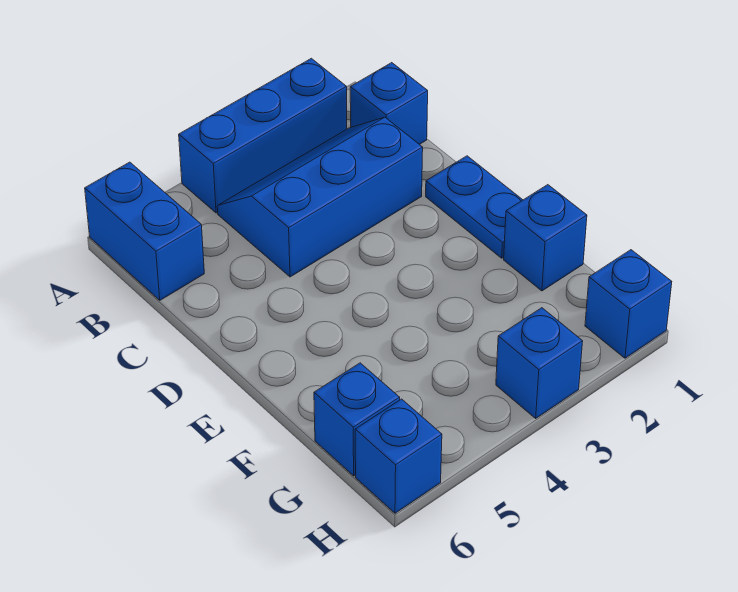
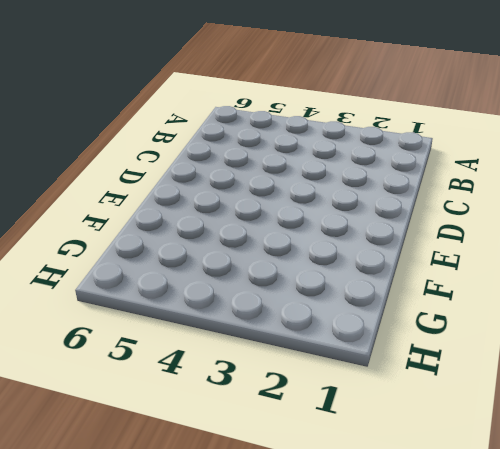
none -> blue 1x3 brick [179,58,347,213]
none -> blue 1x2 brick [85,162,204,300]

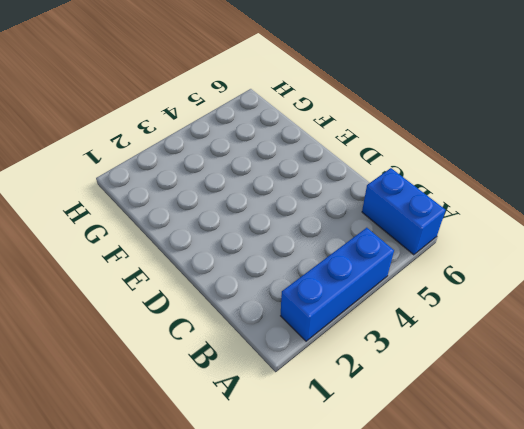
none -> blue 1x1 brick [350,63,428,144]
none -> blue 2x3 slope [217,117,423,277]

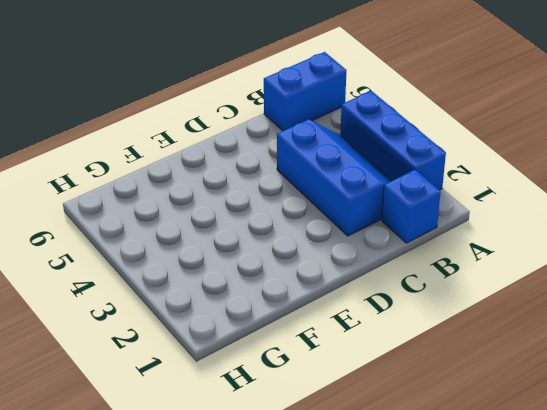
none -> blue 1x2 plate [426,156,522,258]
none -> blue 1x1 brick [504,185,587,291]

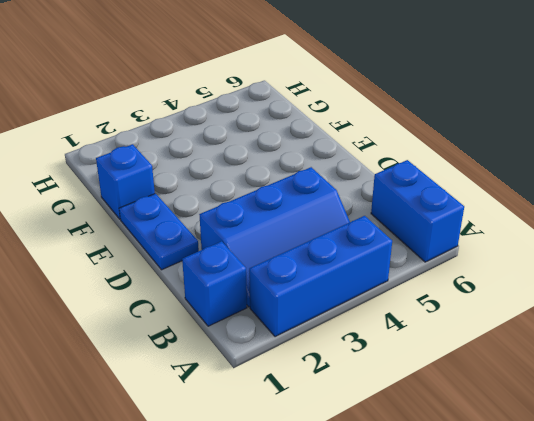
none -> blue 1x1 brick [314,363,400,476]
none -> blue 1x1 brick [585,250,672,358]

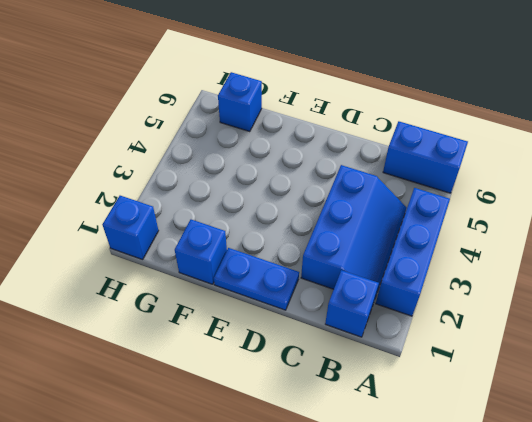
none -> blue 1x1 brick [496,308,583,418]
none -> blue 1x1 brick [355,399,442,513]

